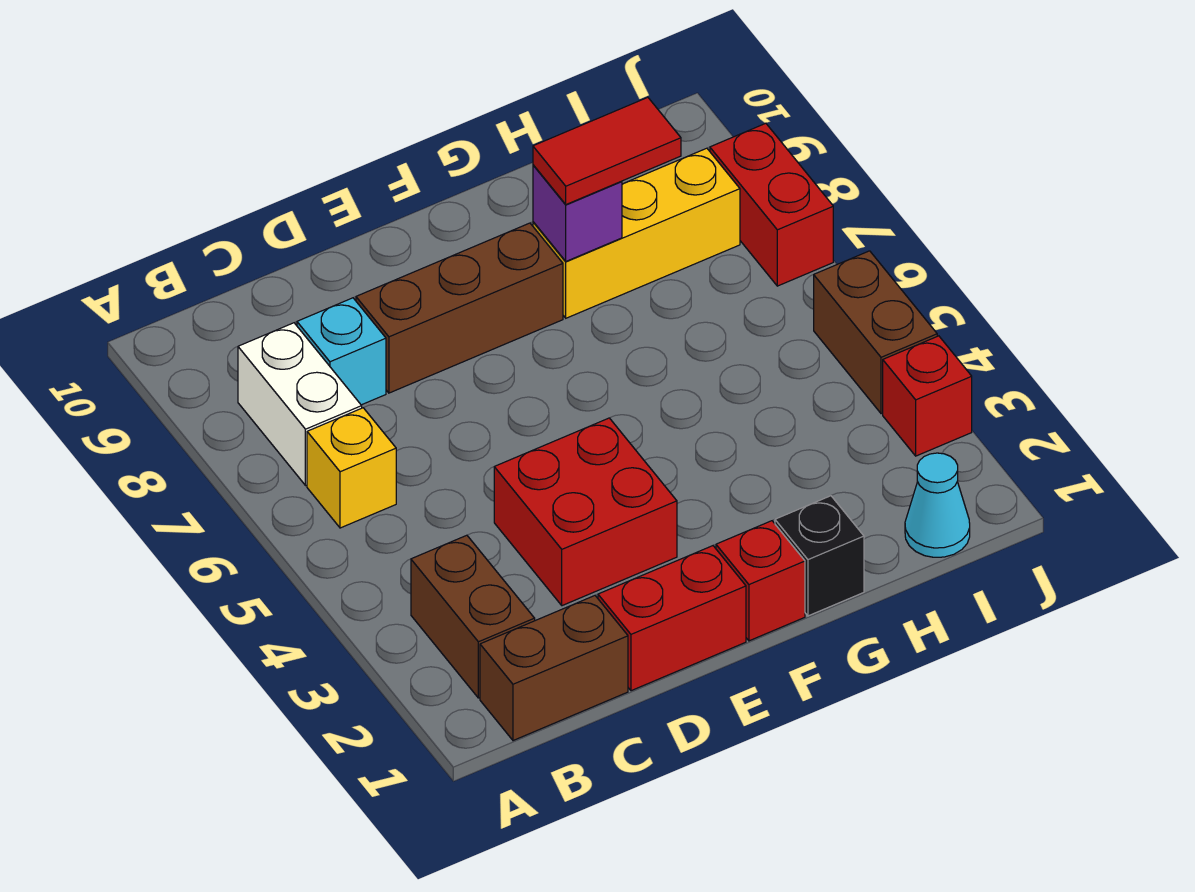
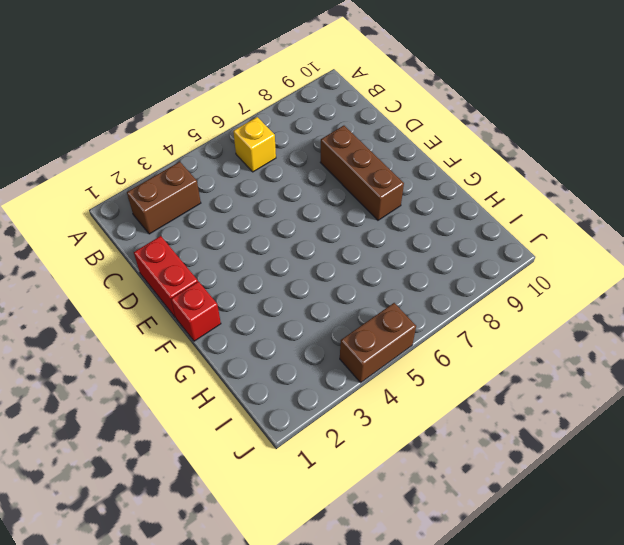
none -> brown 1x2 brick [480,596,628,741]
none -> white 1x2 brick [238,323,362,486]
none -> cyan 1x1 brick [297,298,386,405]

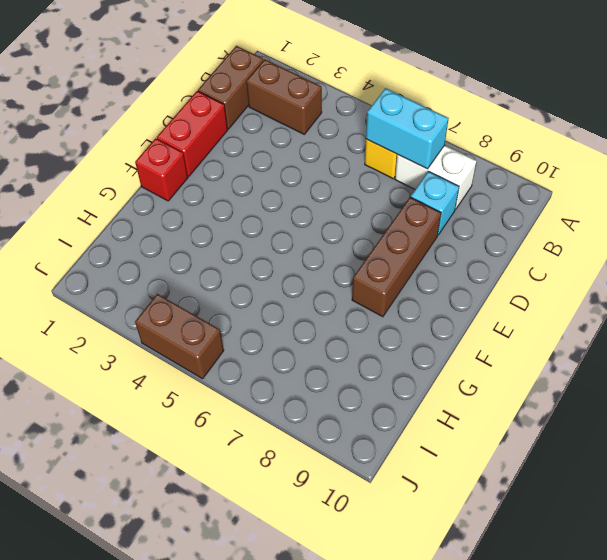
cyan 1x2 brick [366,88,449,169] -> none
none -> red 2x2 brick [494,418,677,606]
none -> black 1x1 brick [775,496,864,616]
none -> yellow 1x3 brick [533,148,740,318]

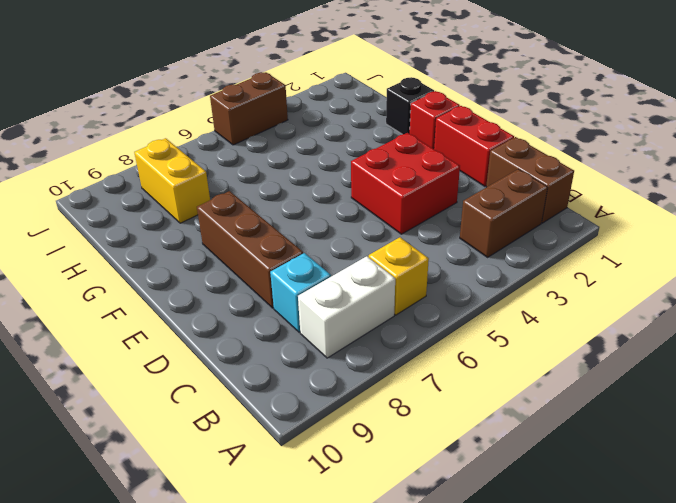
yellow 1x2 brick [134,138,210,223] -> yellow 1x3 brick [533,148,740,318]
none -> cyan 1x1 cone [905,453,970,557]
none -> red 1x1 brick [883,336,972,456]
none -> red 1x2 brick [710,123,833,286]

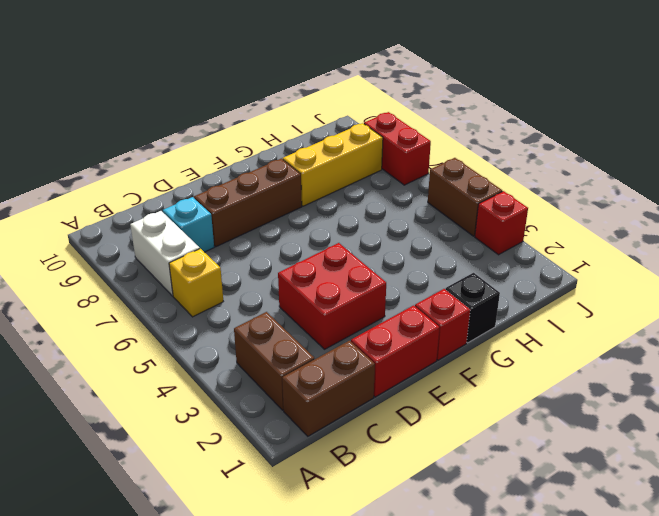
none -> cyan 1x1 cone [905,453,970,557]
none -> purple 1x1 brick [533,165,622,261]
none -> red 1x2 tile [533,97,681,204]

